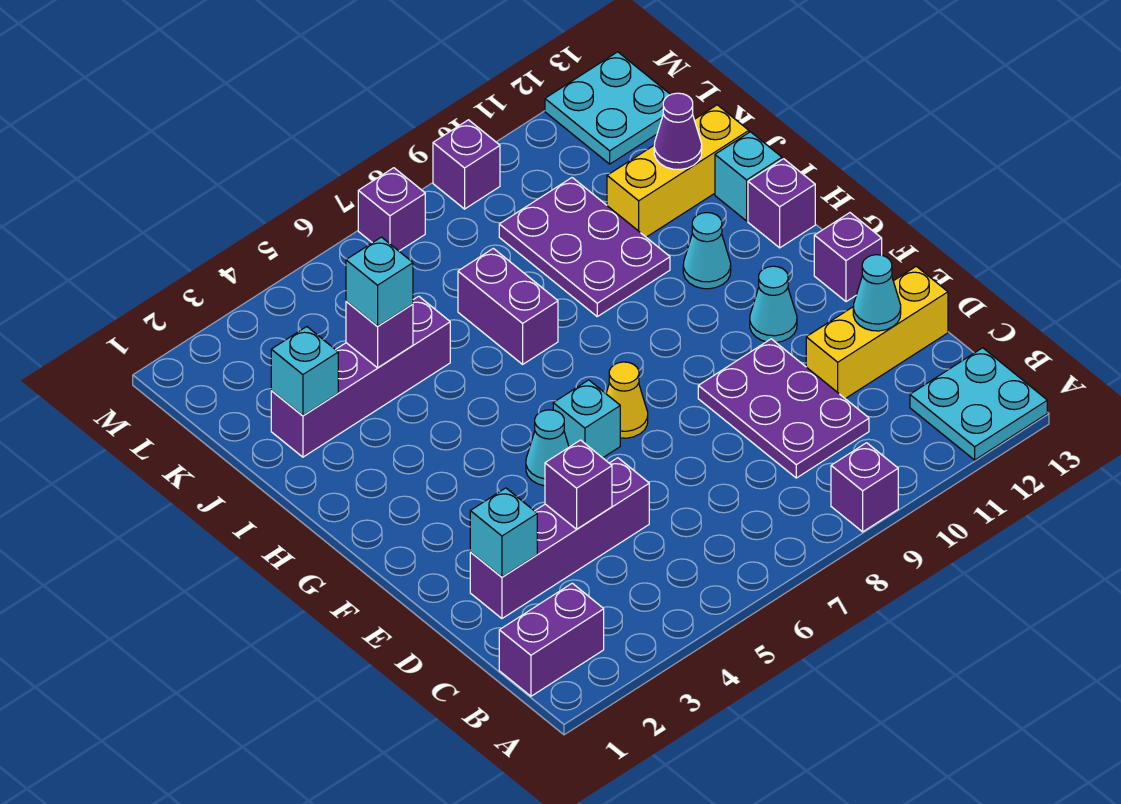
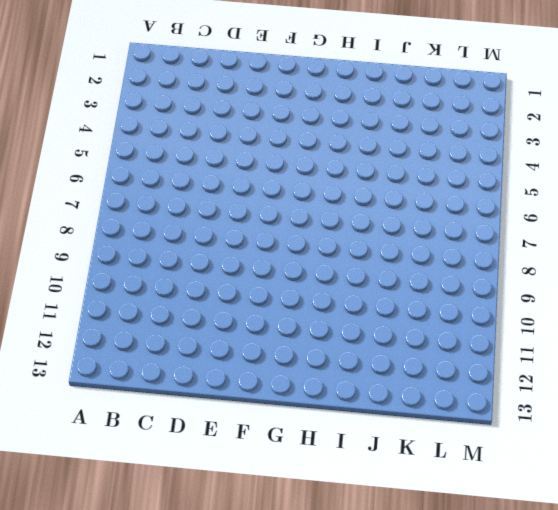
none -> purple 1x1 brick [831,443,898,532]
none -> cyan 2x2 plate [910,348,1047,460]
none -> purple 1x2 brick [499,583,604,696]

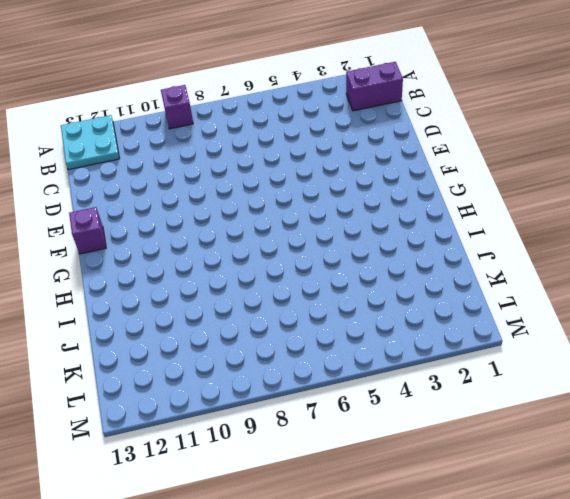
none -> purple 2x3 plate [698,339,869,478]
none -> purple 1x4 brick [470,458,649,618]
none -> yellow 1x3 brick [806,266,948,399]

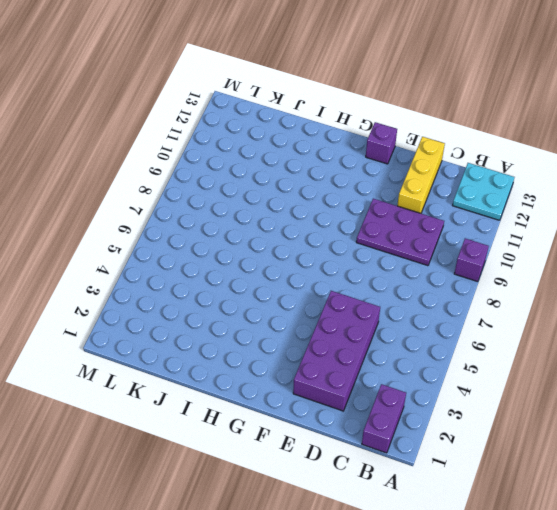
purple 2x4 brick [293,291,380,411] -> purple 1x4 brick [470,458,649,618]
none -> cyan 1x1 cone [526,410,569,486]
none -> cyan 1x1 brick [553,380,620,458]
none -> yellow 1x1 cone [606,362,648,438]

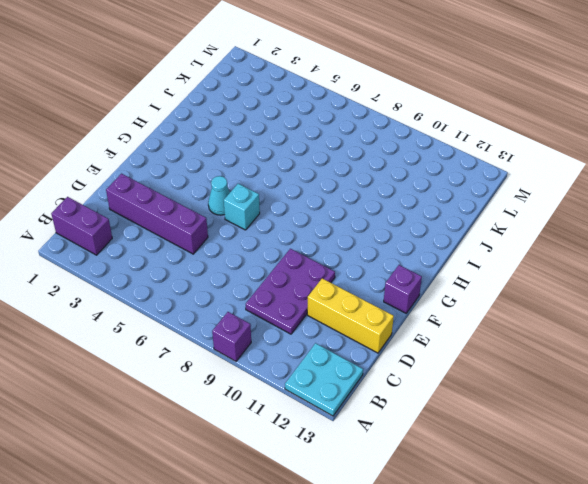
none -> yellow 1x1 cone [606,362,648,438]
none -> cyan 1x1 cone [750,266,797,342]
none -> cyan 1x1 cone [683,213,731,289]

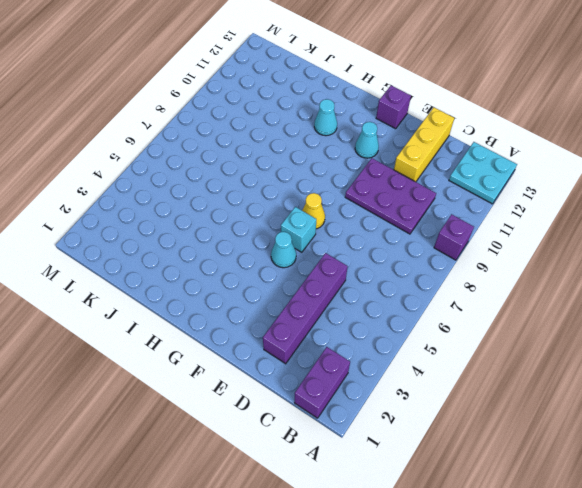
none -> purple 1x1 brick [748,159,815,248]
none -> purple 1x2 brick [458,248,558,364]
none -> purple 2x3 plate [499,178,670,316]

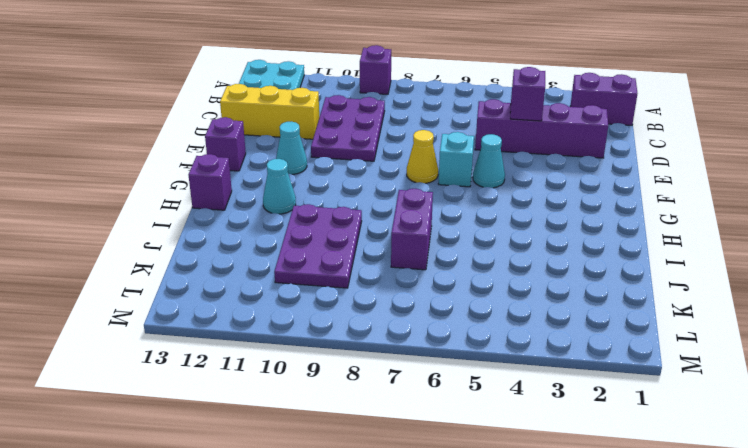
none -> cyan 1x1 brick [715,132,782,221]
none -> purple 1x4 brick [271,296,450,457]
none -> yellow 1x3 brick [607,105,749,237]

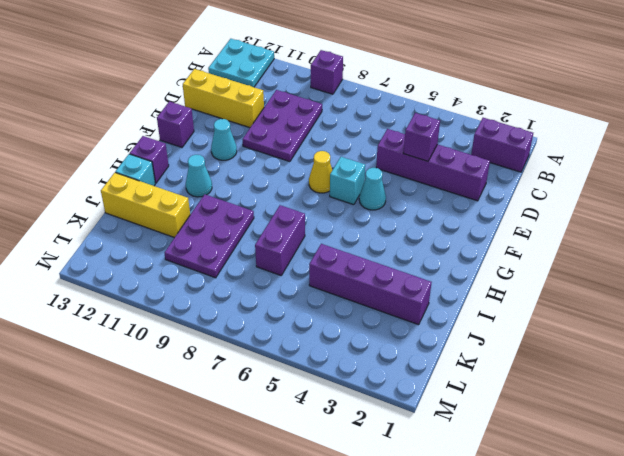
none -> cyan 2x2 plate [545,52,670,164]
none -> purple 1x1 brick [358,168,425,251]
none -> purple 1x1 brick [433,120,500,209]

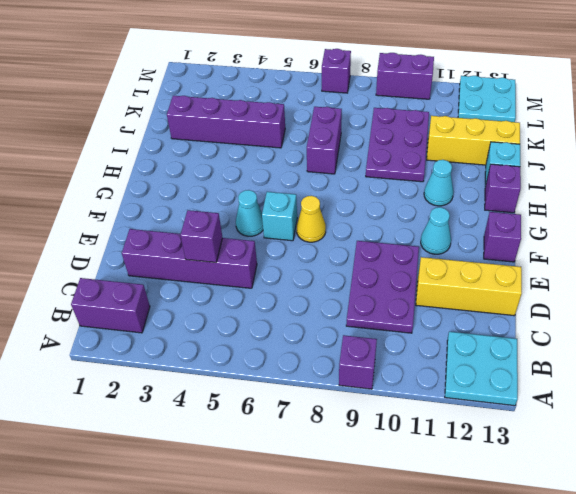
purple 1x2 brick [376,53,434,99] -> purple 1x1 brick [433,120,500,209]
none -> cyan 1x1 brick [470,488,537,577]
none -> cyan 1x1 cone [853,255,901,331]
none -> cyan 1x1 brick [271,327,338,416]

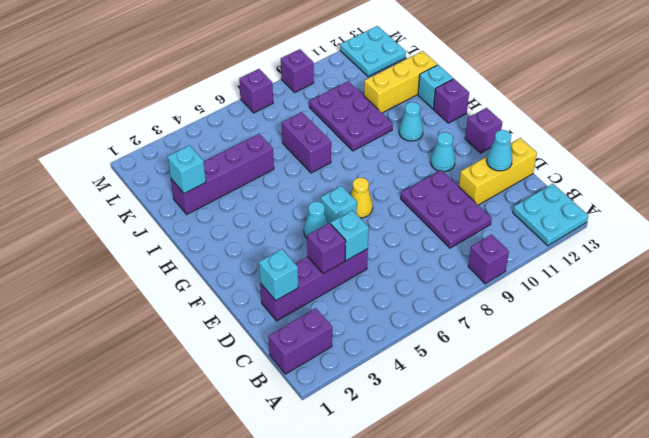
cyan 1x1 brick [331,210,369,261] -> cyan 1x1 brick moved to [346,237,413,327]
none -> purple 1x1 brick [346,301,413,368]
none -> purple 1x1 cone [654,93,702,169]

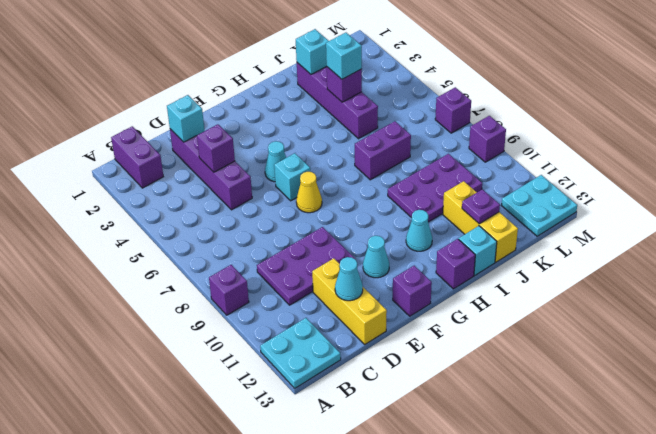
purple 1x1 plate [462,189,500,224] -> purple 1x1 cone [654,93,702,169]

